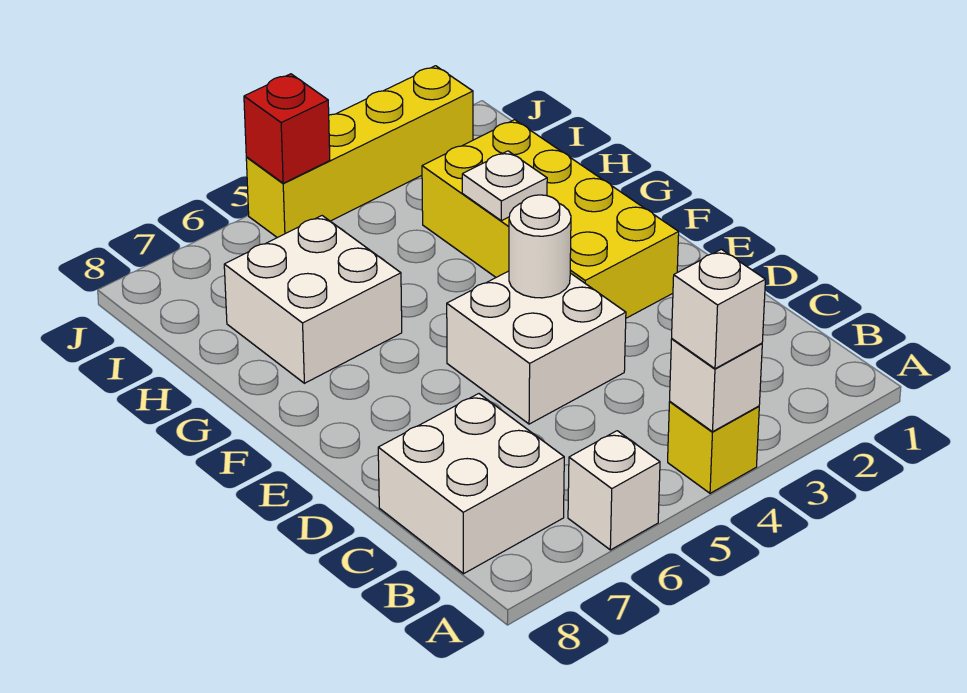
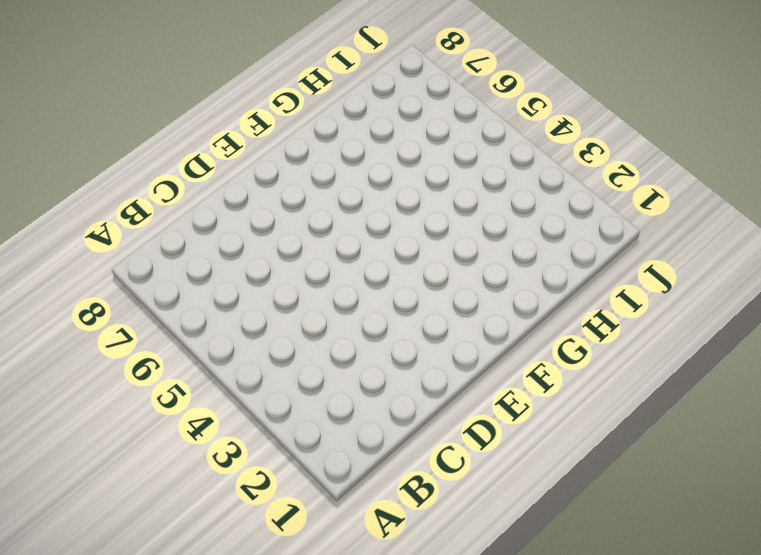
none -> yellow 1x1 brick [668,402,759,493]
none -> white 1x1 brick [568,431,660,550]
none -> white 2x2 brick [378,394,564,574]

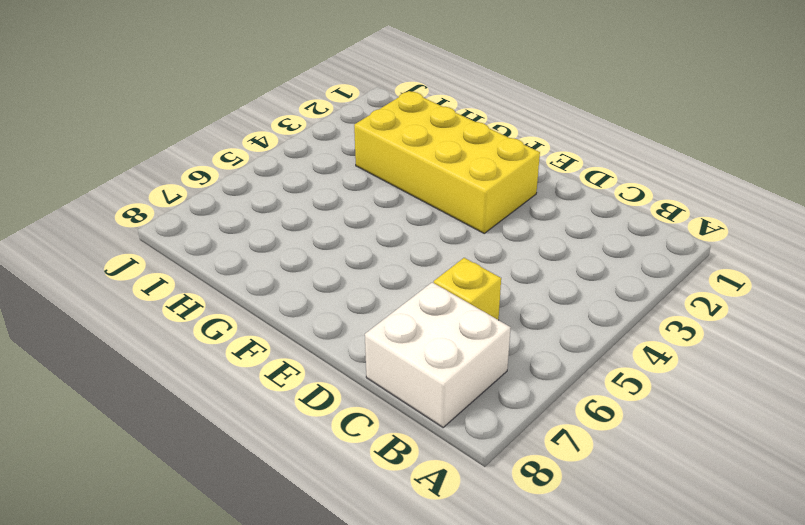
yellow 1x1 brick [434,258,501,320] -> yellow 1x1 brick moved to [668,402,759,493]
none -> white 1x1 brick [568,431,660,550]
none -> white 2x2 brick [447,271,626,424]
none -> white 2x2 brick [224,216,402,383]

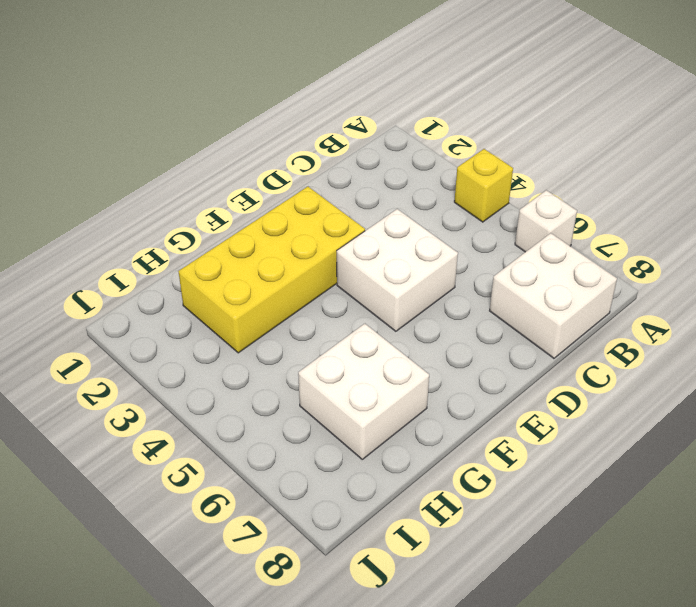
none -> yellow 1x4 brick [246,66,473,238]
none -> white 1x1 brick [670,339,762,432]
none -> white 1x1 round brick [509,195,571,298]

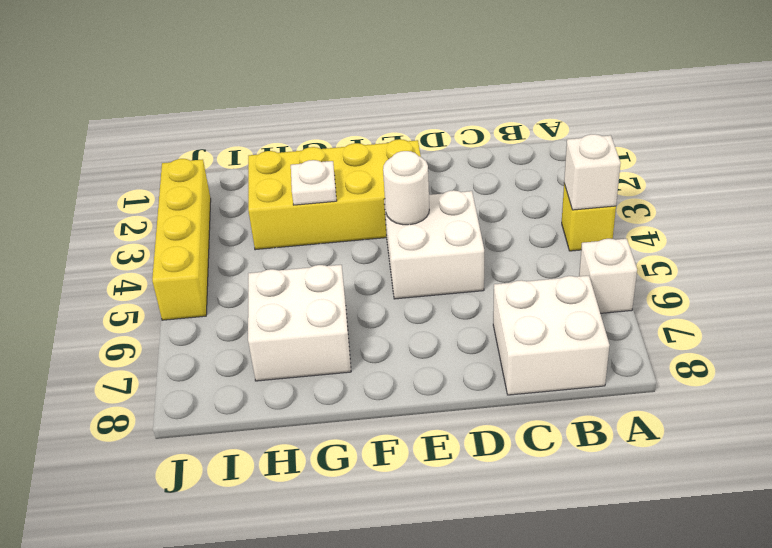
none -> red 1x1 brick [244,74,330,183]
none -> white 1x1 brick [672,249,765,369]

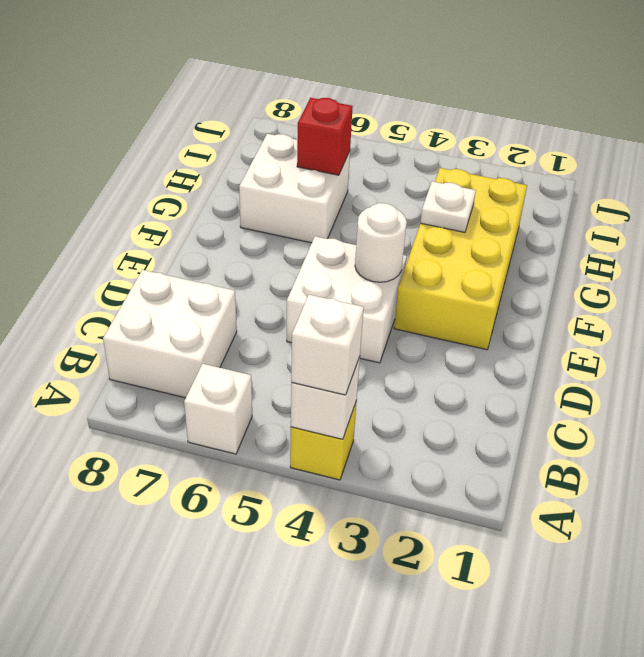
red 1x1 brick [297,98,353,175] -> red 1x1 brick moved to [244,74,330,183]
none -> yellow 1x4 brick [246,66,473,238]

